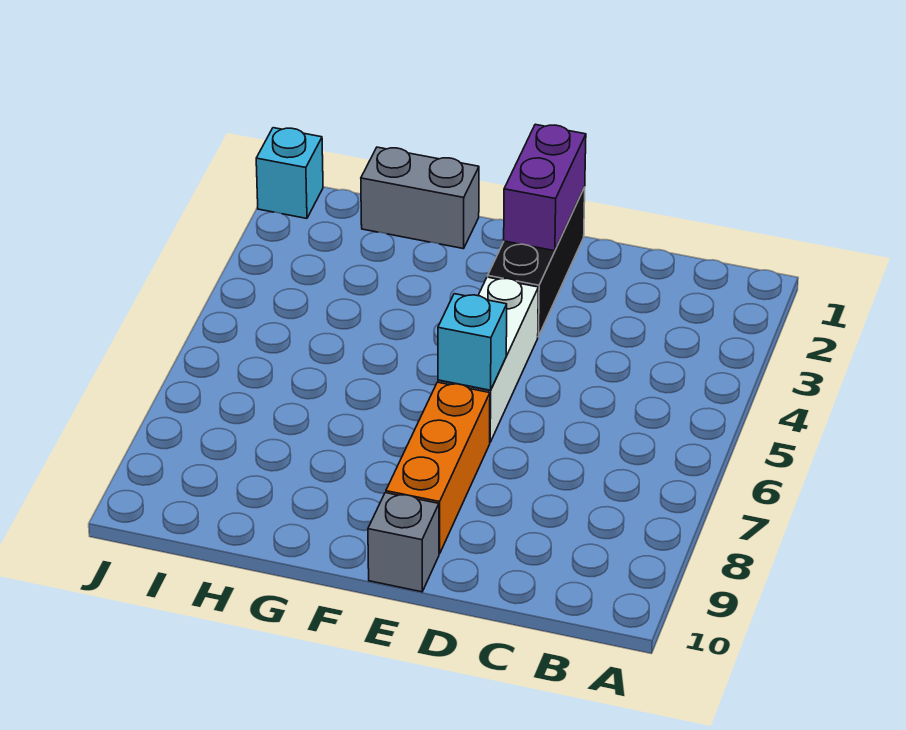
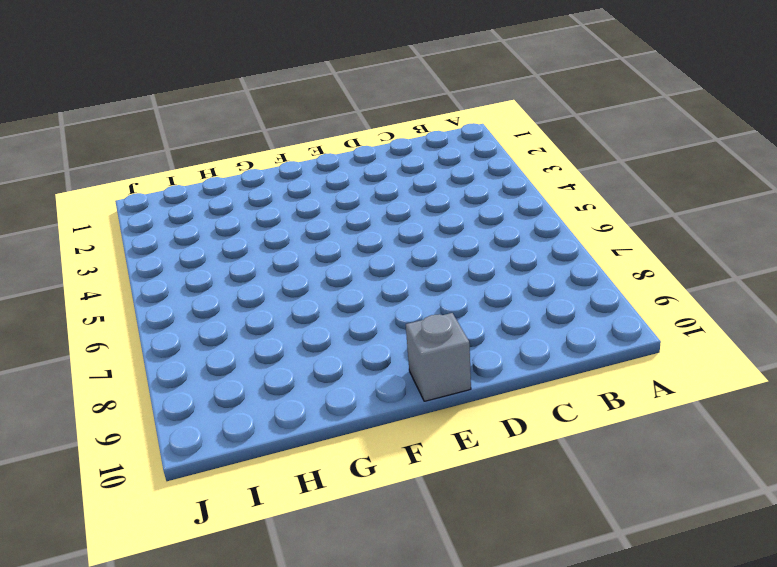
none -> black 1x3 brick [488,187,585,337]
none -> white 1x3 brick [438,277,538,442]

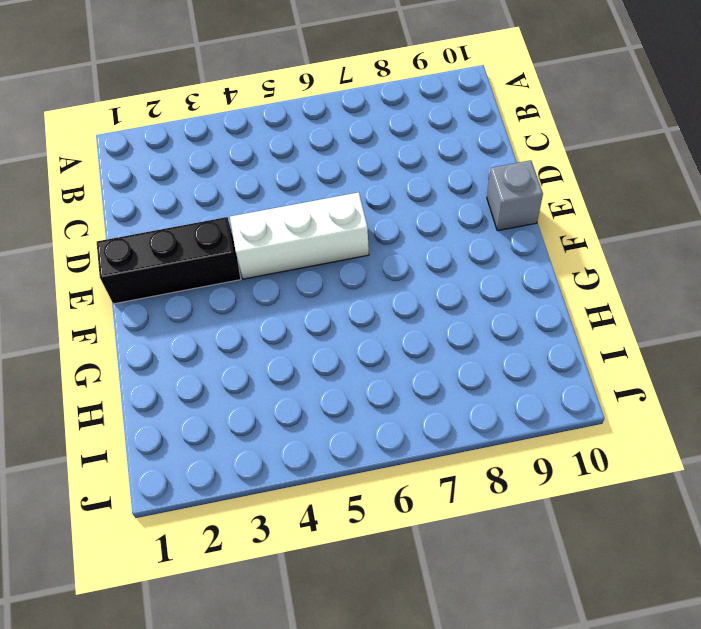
none -> orange 1x3 brick [386,382,490,554]
none -> grey 1x2 brick [361,147,479,249]

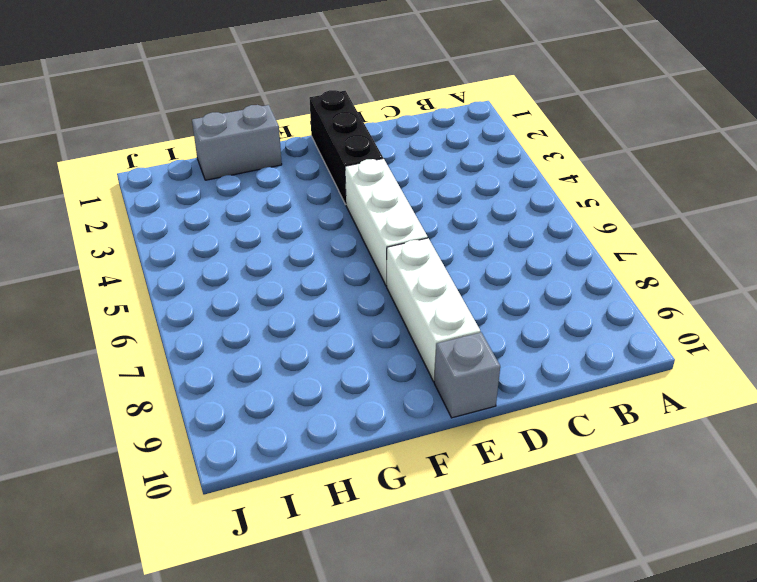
white 1x3 brick [387,238,480,382] -> orange 1x3 brick [386,382,490,554]
none -> cyan 1x1 brick [256,128,323,218]
none -> purple 1x2 brick [504,124,586,251]

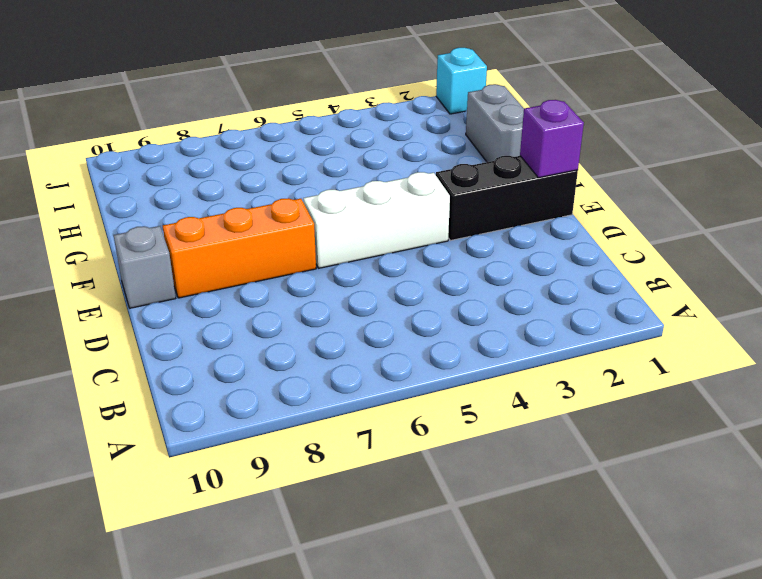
purple 1x1 brick [520,100,584,178] -> purple 1x2 brick [504,124,586,251]
none -> cyan 1x1 brick [438,294,507,390]

